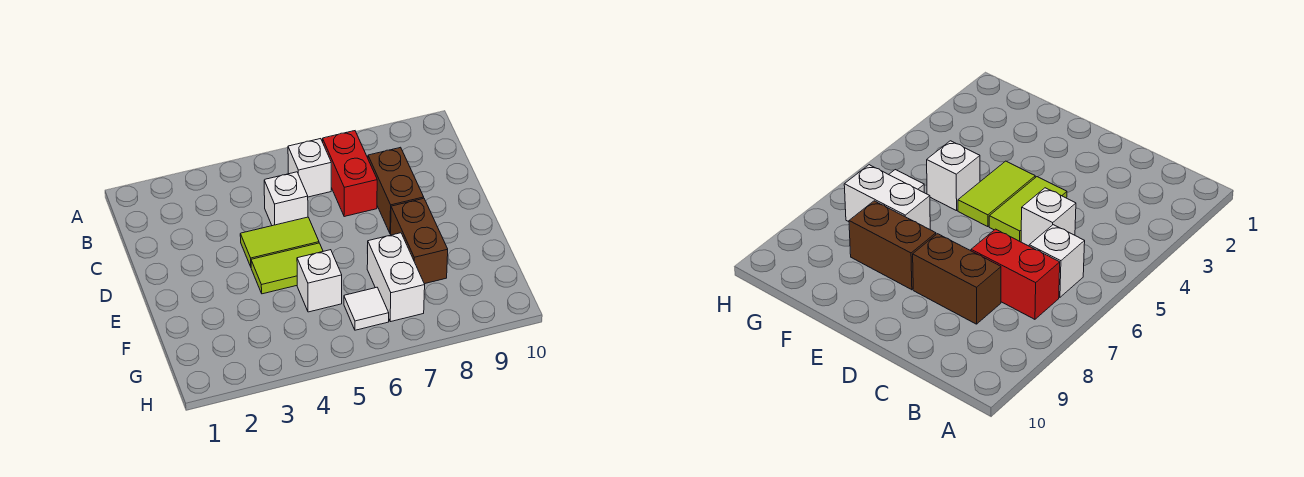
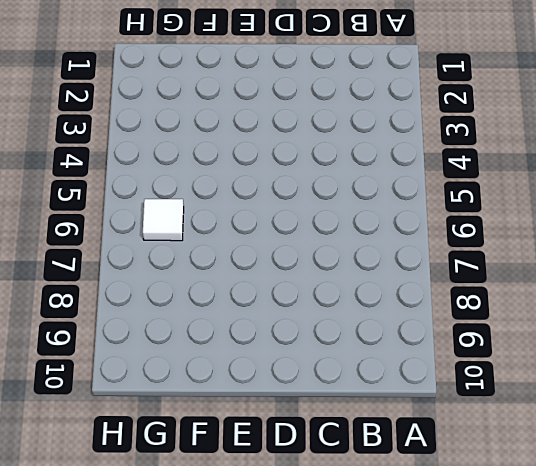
none -> white 1x1 brick [288,139,331,197]
none -> red 1x2 brick [323,131,377,217]

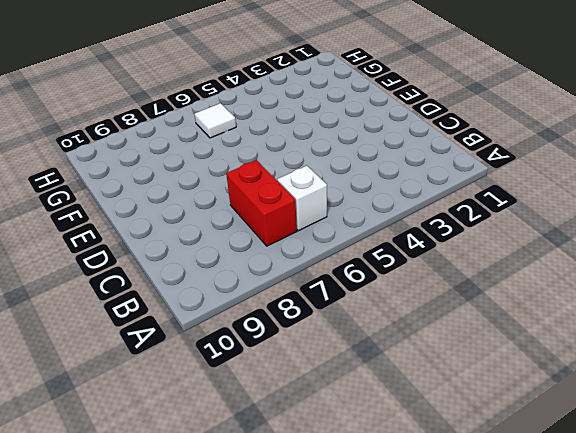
none -> white 1x1 brick [264,172,308,226]
none -> brown 1x2 brick [368,147,424,234]

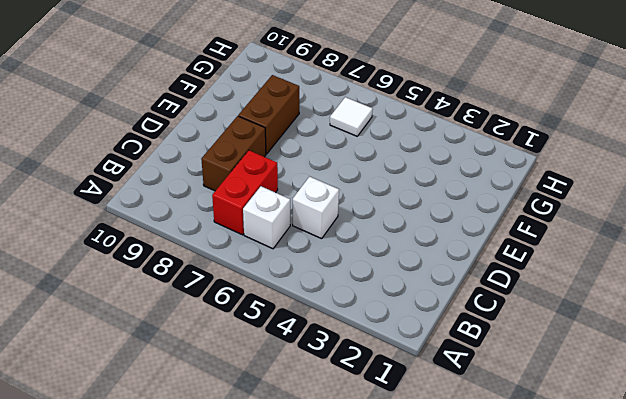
none -> lime 1x2 tile [240,217,319,266]
none -> lime 1x2 tile [251,243,323,294]

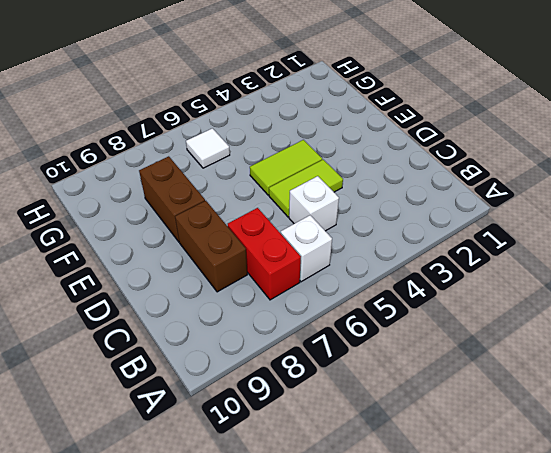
none -> white 1x1 brick [297,250,342,312]
none -> white 1x2 brick [367,233,425,322]

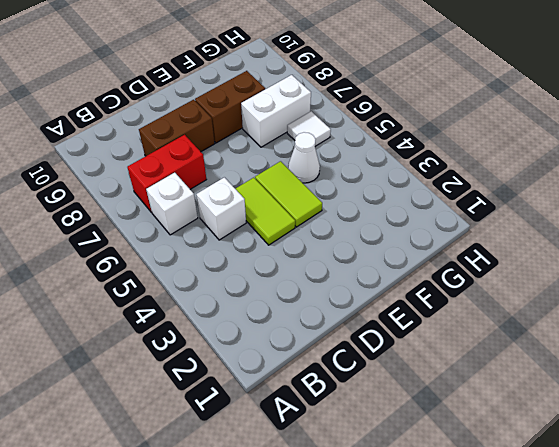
white 1x1 cone [288,132,320,183] -> white 1x1 brick [297,250,342,312]

